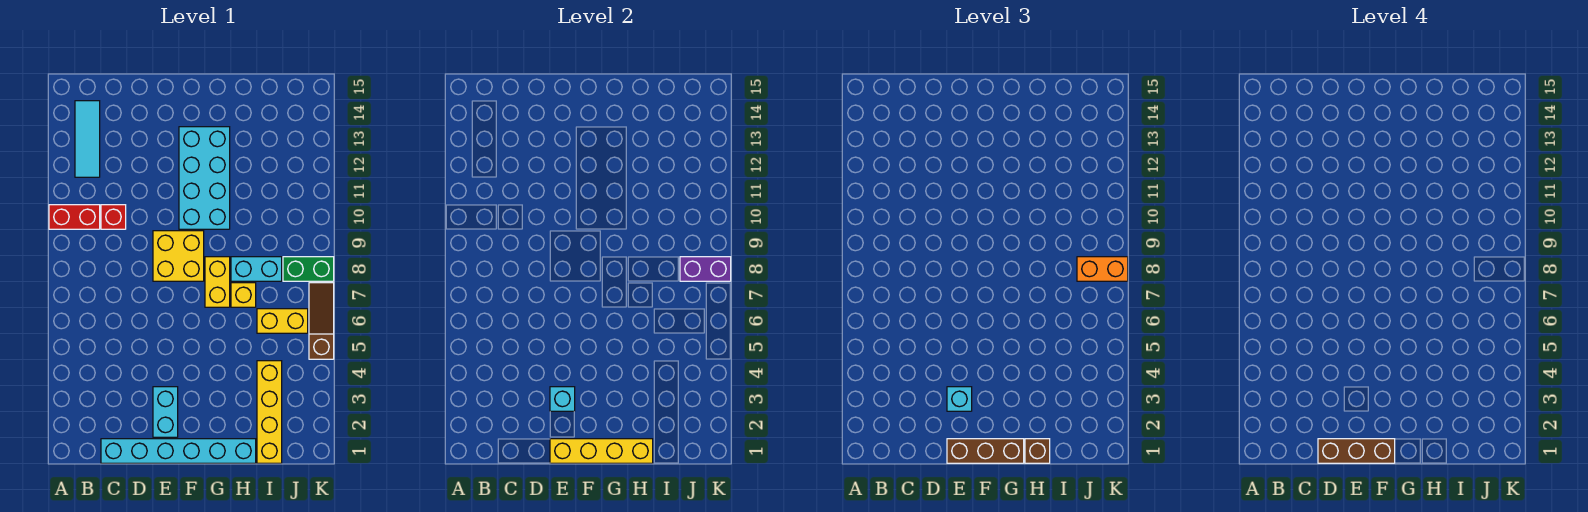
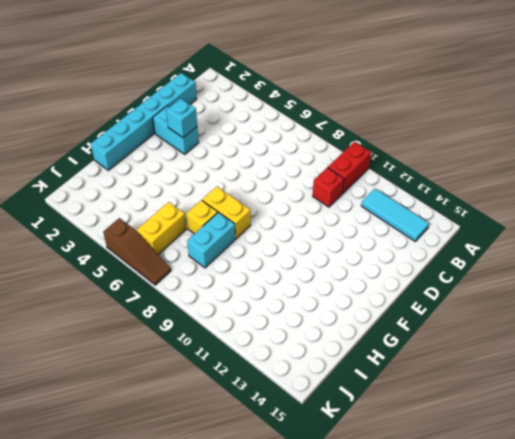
none -> yellow 2x2 brick [153,231,204,281]
none -> cyan 2x4 brick [179,127,230,229]
none -> yellow 1x4 brick [257,361,282,463]

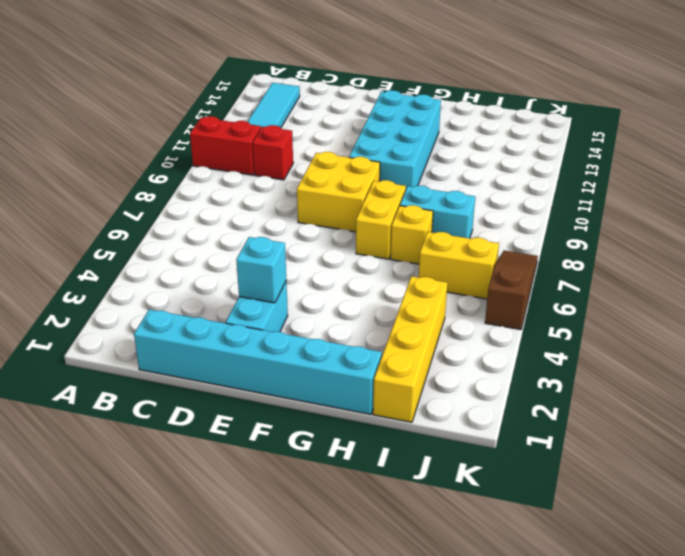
none -> green 1x2 brick [283,257,334,281]
none -> yellow 1x4 brick [550,439,653,463]
none -> purple 1x2 brick [680,257,731,281]

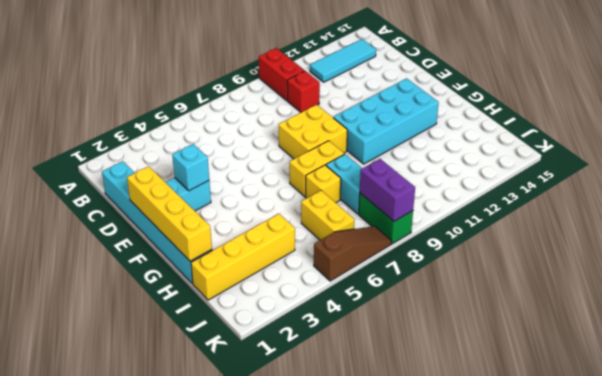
none -> brown 1x3 brick [947,439,1024,463]
none -> cyan 1x1 brick [947,387,972,411]
none -> brown 1x1 brick [1025,439,1050,463]

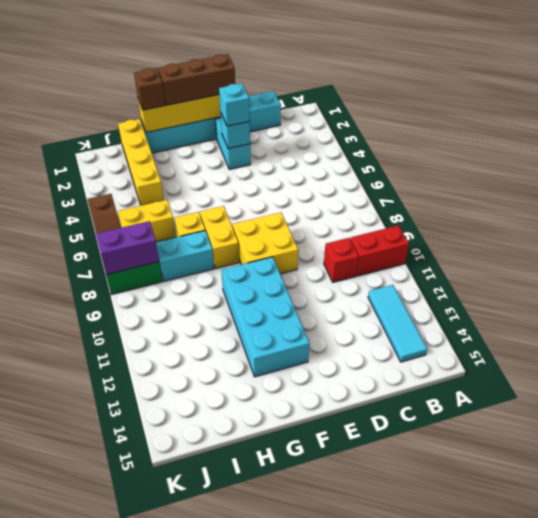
none -> orange 1x2 brick [1077,257,1128,281]
none -> brown 1x3 brick [1318,439,1395,463]

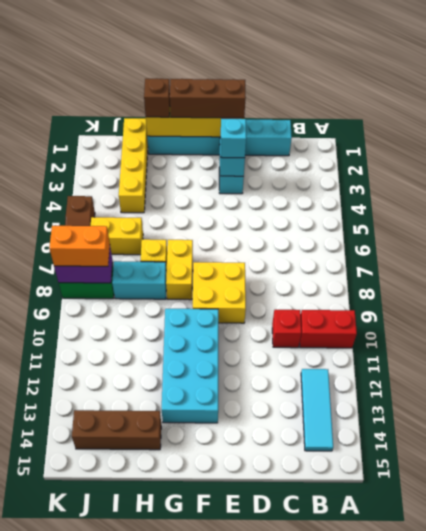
brown 1x3 brick [72,410,161,450] -> brown 1x3 brick moved to [1318,439,1395,463]

